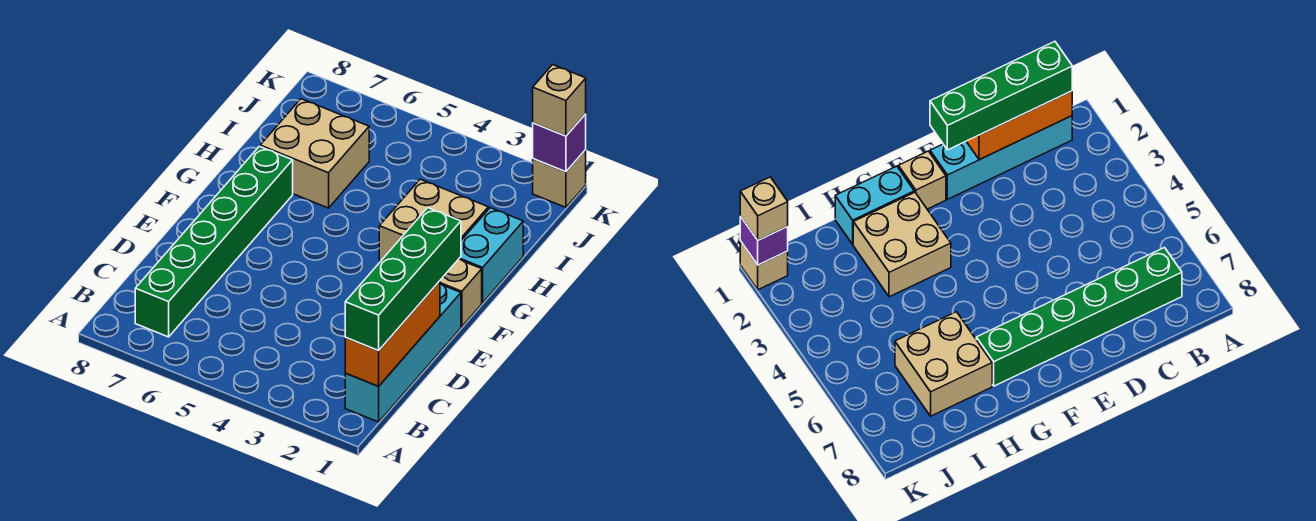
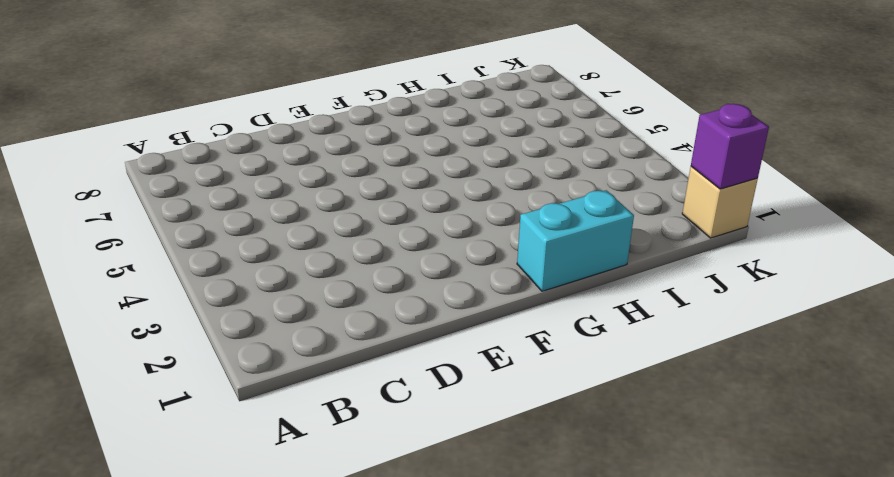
none -> cyan 1x4 brick [345,284,461,422]
none -> green 1x6 brick [135,146,293,337]

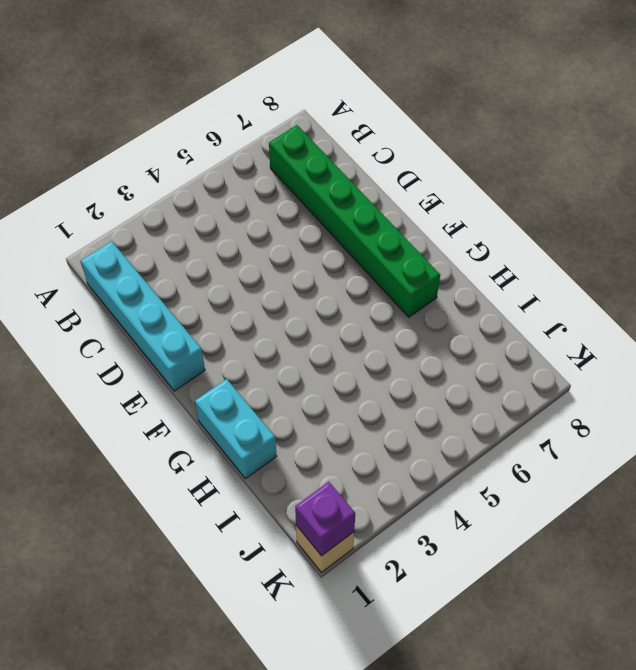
none -> tan 1x1 brick [440,259,482,327]
none -> tan 2x2 brick [379,179,488,261]

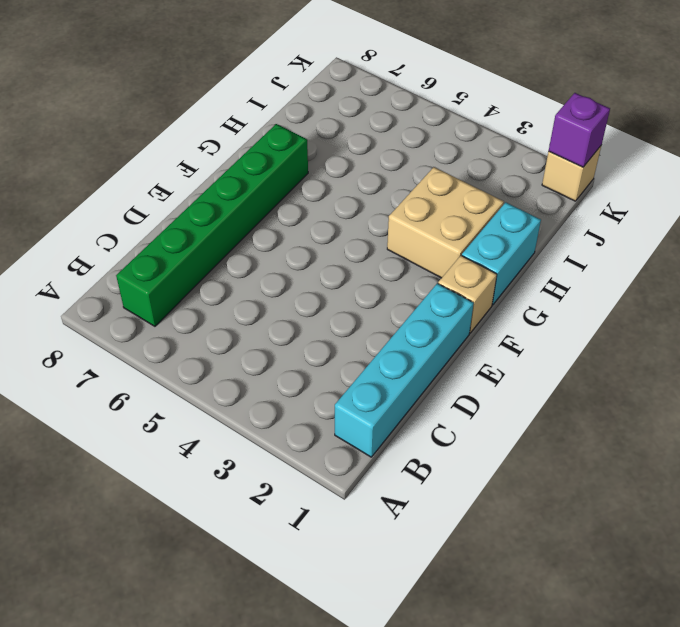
none -> tan 2x2 brick [260,99,369,208]
none -> orange 1x3 brick [345,281,440,386]

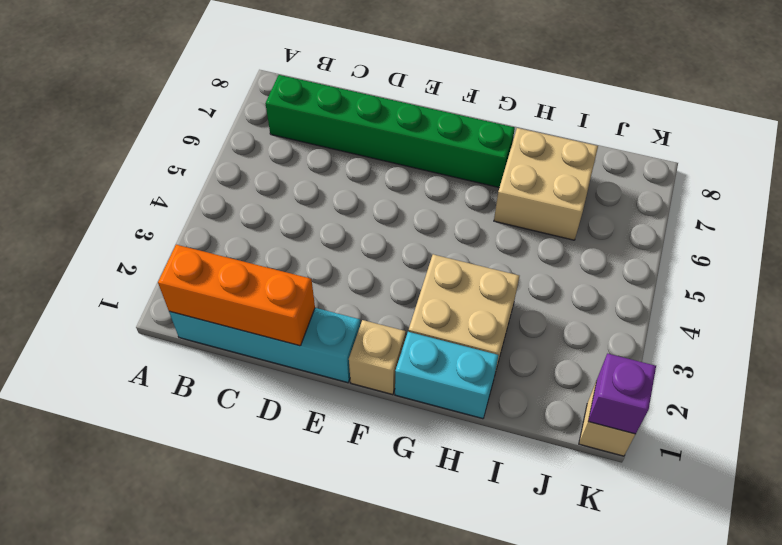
none -> green 1x4 brick [345,208,461,350]
none -> tan 1x1 brick [533,65,586,136]

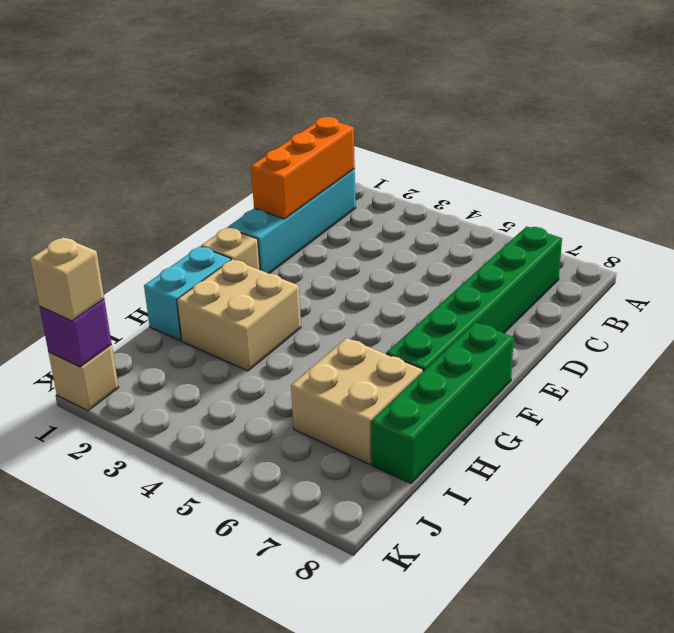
green 1x4 brick [371,323,514,484] -> green 1x4 brick moved to [345,208,461,350]

